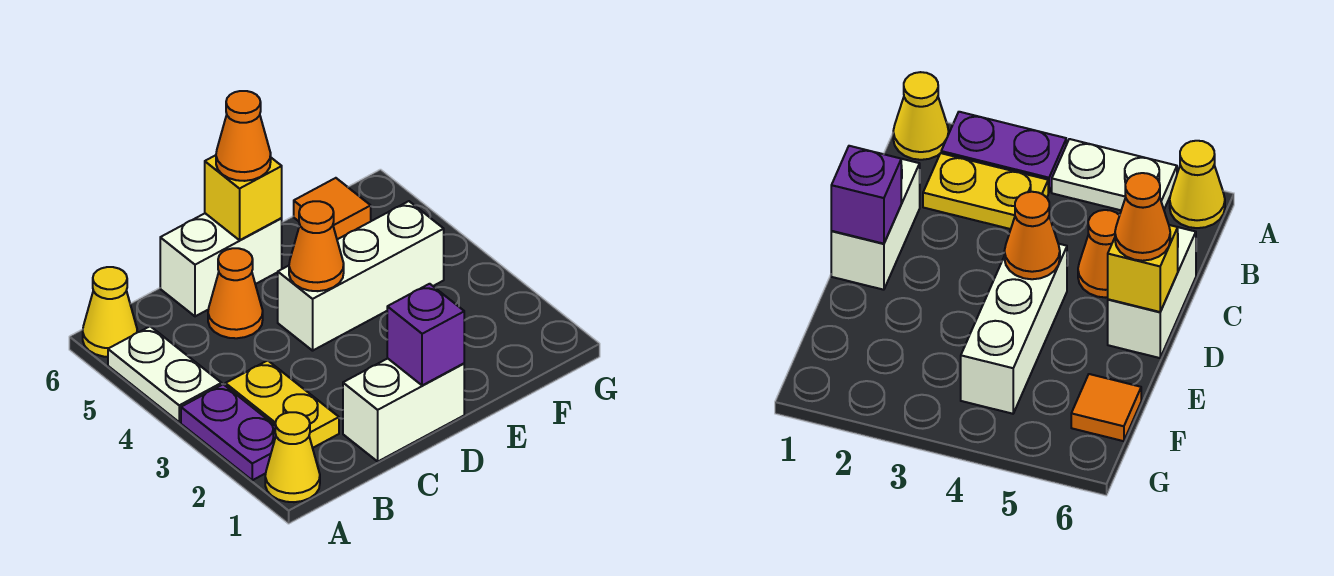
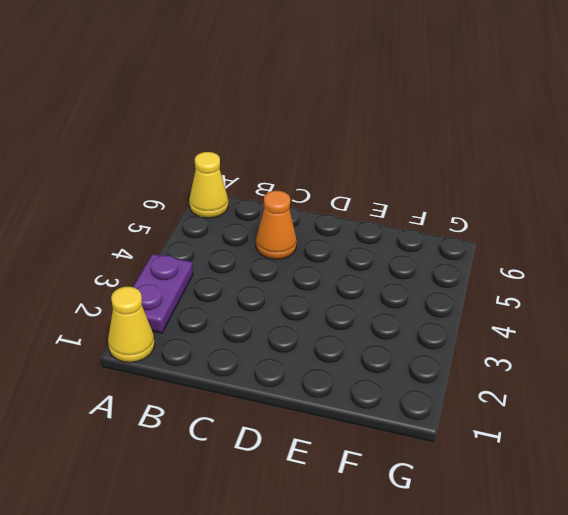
none -> white 1x2 plate [108,326,222,422]
none -> yellow 1x2 plate [225,360,339,448]
none -> white 1x2 brick [343,358,464,461]

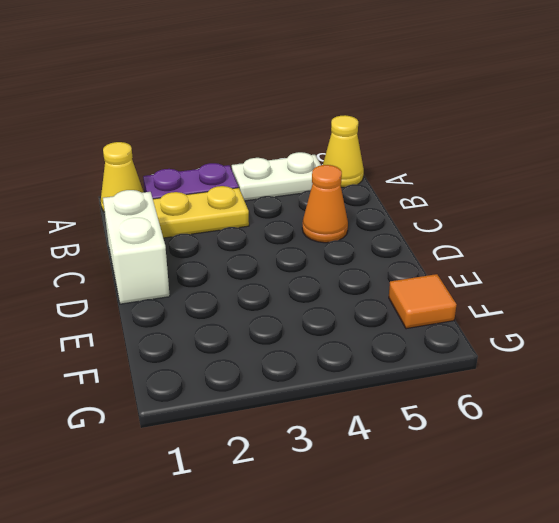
none -> white 1x2 brick [160,213,282,316]
none -> white 1x3 brick [278,201,444,351]
none -> purple 1x1 brick [387,284,464,386]

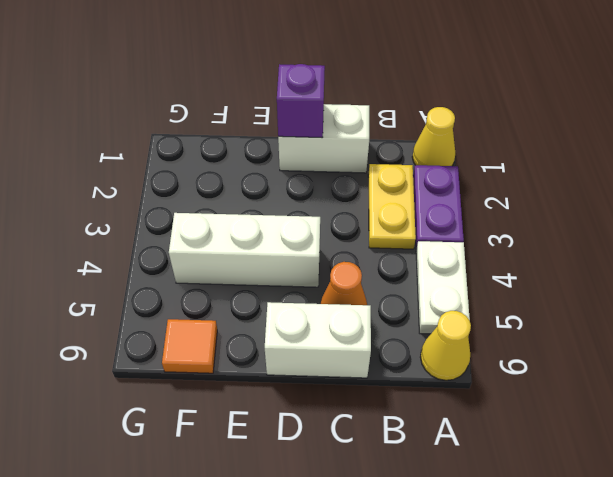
none -> orange 1x1 cone [289,201,344,291]
none -> yellow 1x1 brick [205,155,282,240]
none -> orange 1x1 cone [216,91,271,181]

